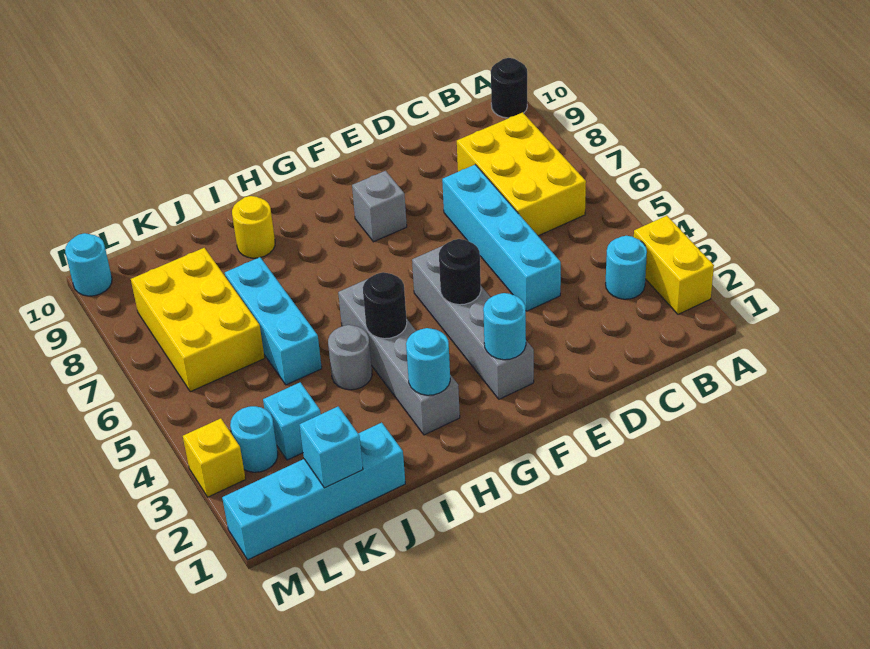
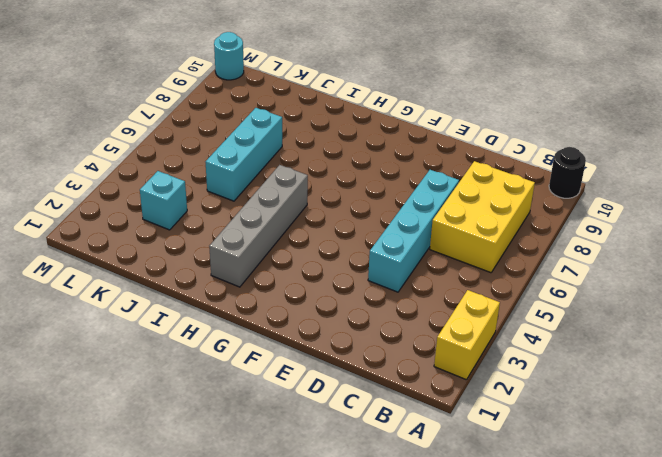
none -> cyan 1x1 round brick [606,236,647,299]
none -> grey 1x4 brick [412,246,534,399]
none -> grey 1x1 brick [352,171,407,242]

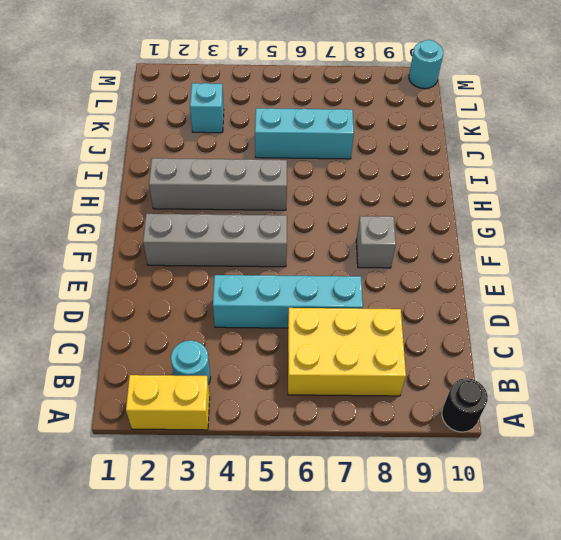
none -> grey 1x1 round brick [328,325,372,390]
none -> yellow 1x1 round brick [232,196,275,258]
none -> cyan 1x4 brick [222,423,405,560]

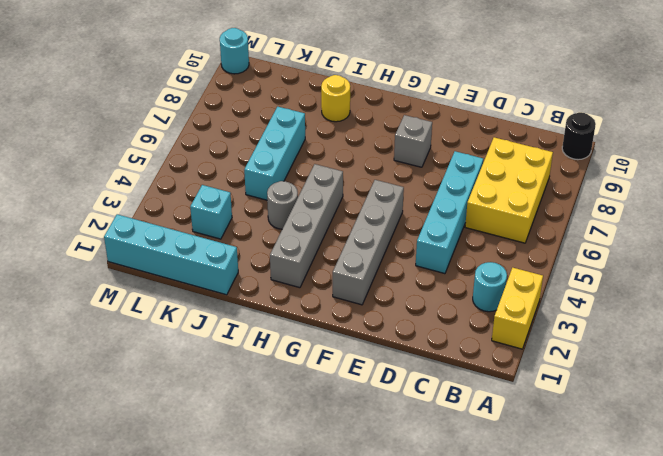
none -> yellow 2x3 brick [131,248,265,392]
none -> cyan 1x1 round brick [230,406,278,472]
none -> yellow 1x1 brick [183,418,246,497]

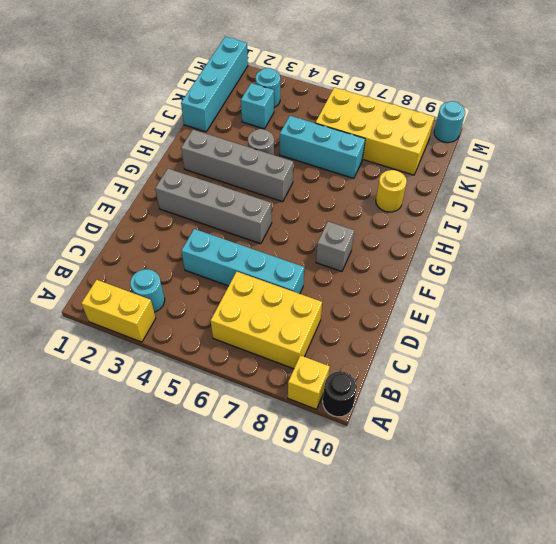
yellow 1x1 brick [288,355,330,409] -> yellow 1x1 brick moved to [183,418,246,497]
yellow 2x4 brick [315,87,434,175] -> yellow 2x3 brick [131,248,265,392]
none -> cyan 1x1 round brick [483,293,526,360]
none -> black 1x1 round brick [439,239,481,305]
none -> cyan 1x1 round brick [406,328,450,395]

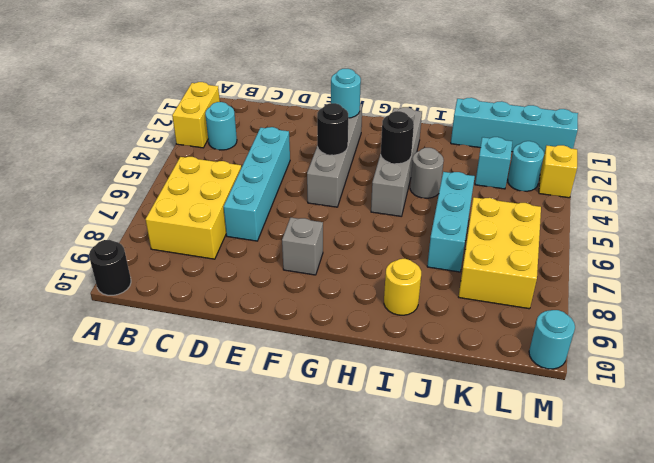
none -> cyan 1x1 round brick [406,328,450,395]
none -> cyan 1x1 brick [300,407,363,488]

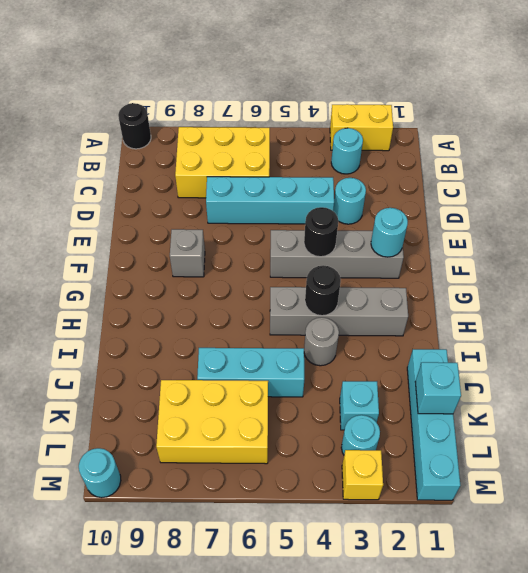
cyan 1x1 round brick [333,178,366,224] -> cyan 1x1 round brick moved to [406,328,450,395]
none -> yellow 1x1 round brick [232,196,275,258]

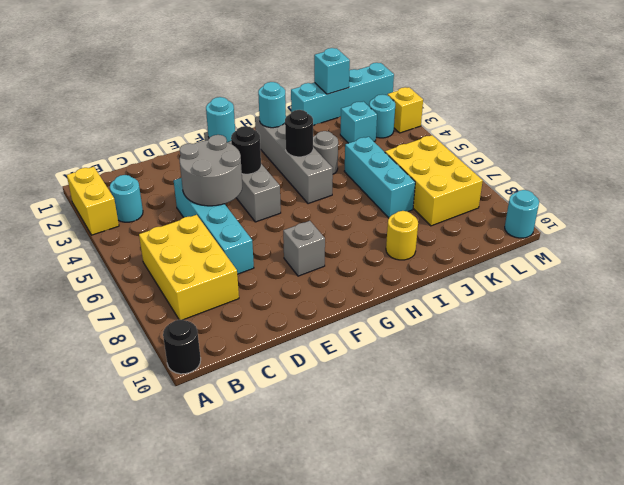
grey 2x2 round brick [180,135,242,206] -> none

